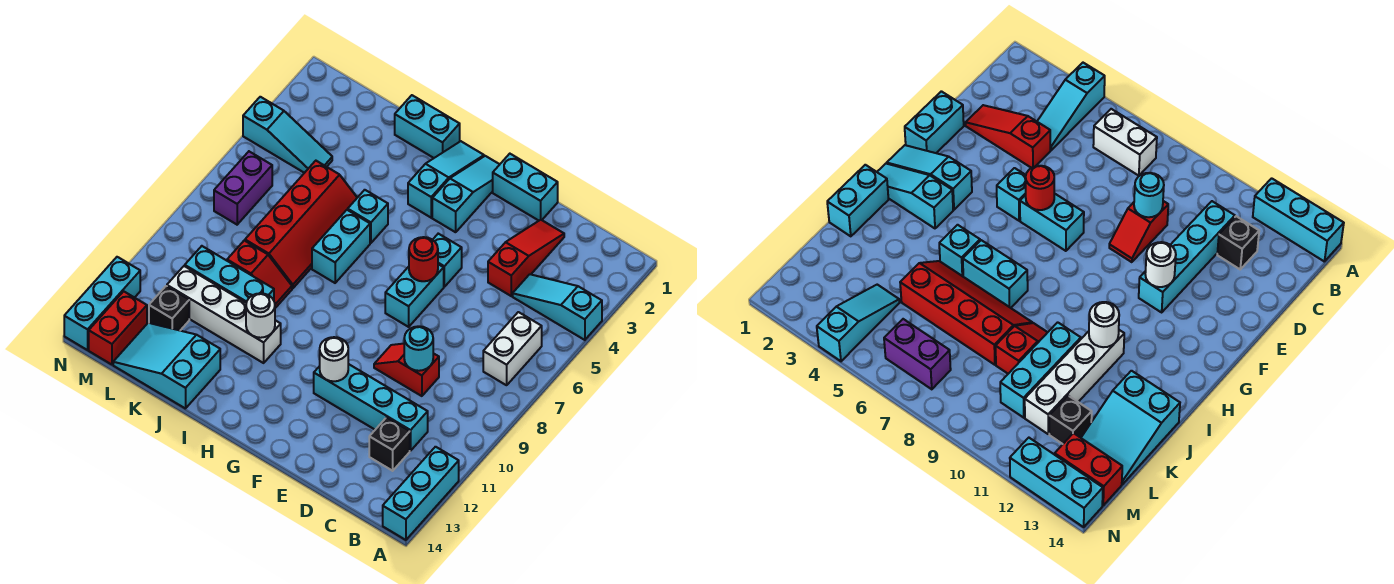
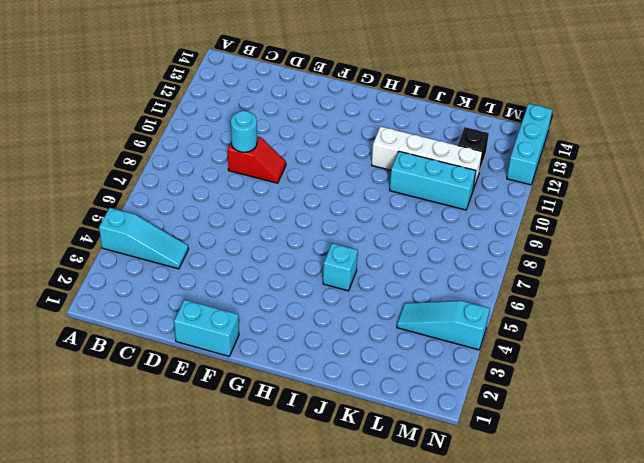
none -> cyan 1x3 brick [383,447,459,540]
none -> white 1x2 brick [483,312,542,385]
none -> cyan 1x4 brick [314,364,428,451]

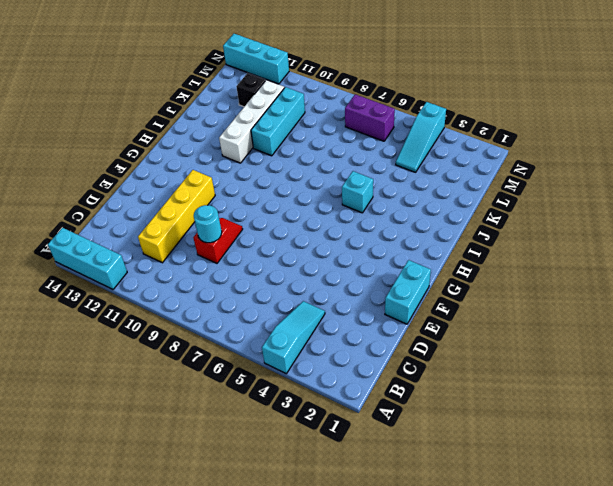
yellow 1x4 brick [138,170,215,263] -> cyan 1x4 brick [314,364,428,451]
none -> white 1x2 brick [483,312,542,385]
none -> black 1x1 brick [369,417,410,471]
none -> red 1x3 slope [488,220,564,296]

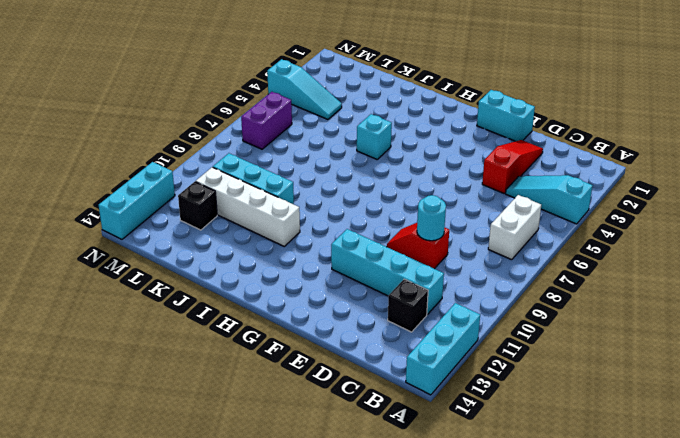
none -> cyan 1x1 brick [433,234,462,287]
none -> cyan 1x2 brick [385,264,444,327]
none -> cyan 1x3 slope [432,156,500,232]

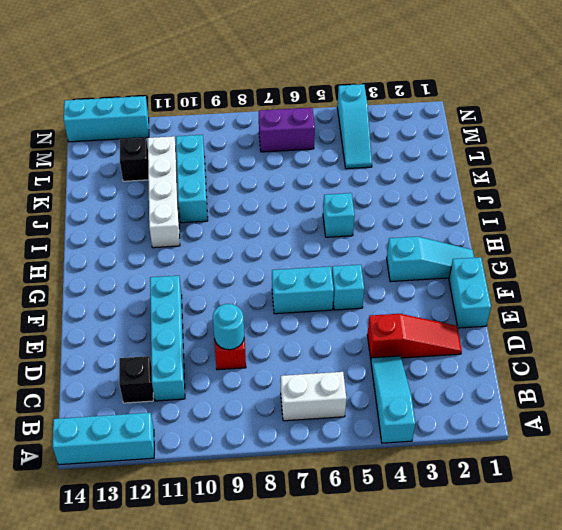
none -> cyan 1x3 slope [408,141,484,218]
none -> cyan 1x2 brick [395,95,460,158]
none -> cyan 1x2 brick [312,210,370,283]

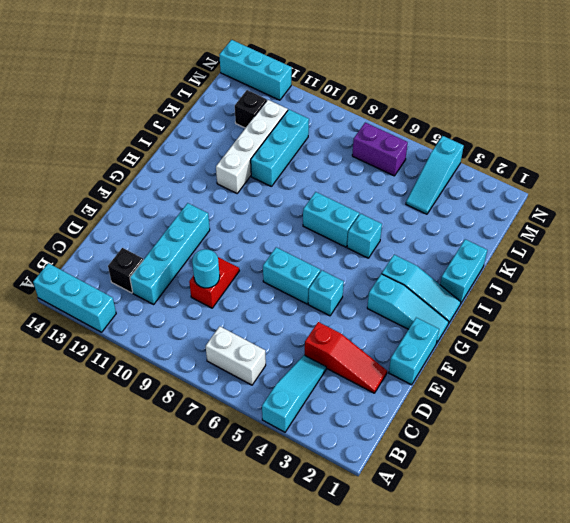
none -> red 2x4 slope [245,161,357,289]
none -> red 1x2 slope [227,241,292,308]
none -> cyan 2x3 slope [113,323,220,409]

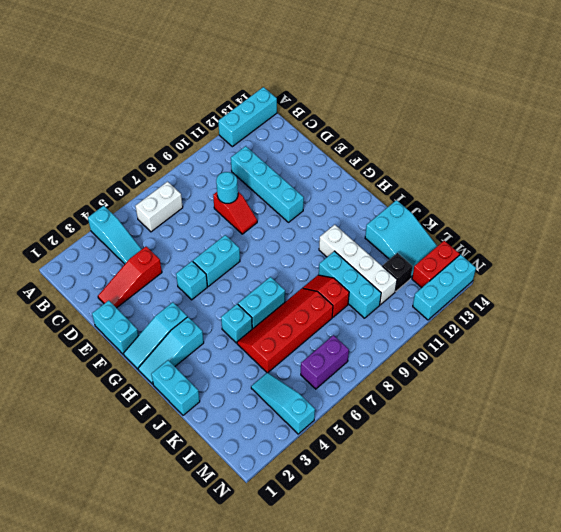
none -> black 1x1 brick [369,417,410,471]
none -> red 1x1 round brick [409,237,438,281]
none -> white 1x1 round brick [320,337,348,381]

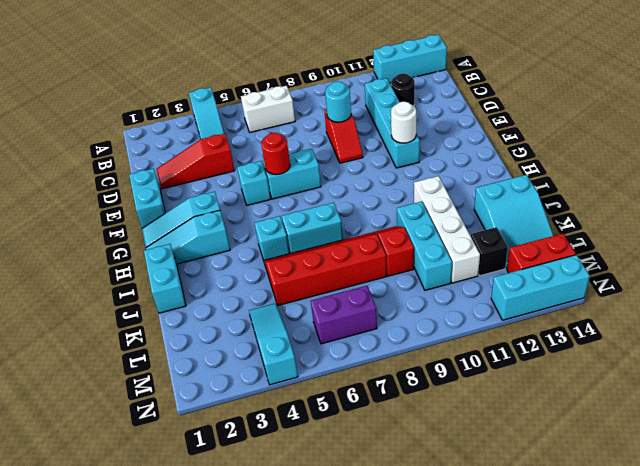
black 1x1 round brick [391,73,415,106] -> black 1x1 brick [369,417,410,471]
none -> white 1x1 round brick [246,293,275,338]

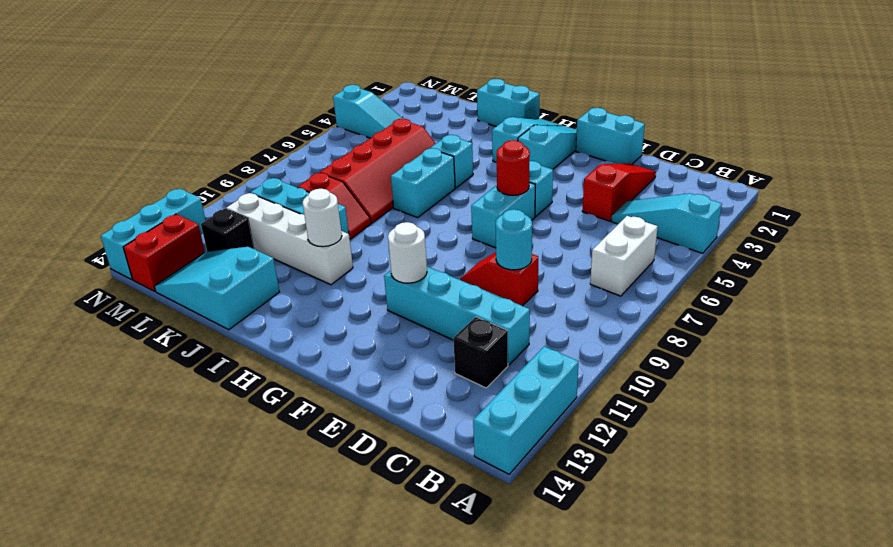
none -> purple 1x2 brick [214,152,272,225]

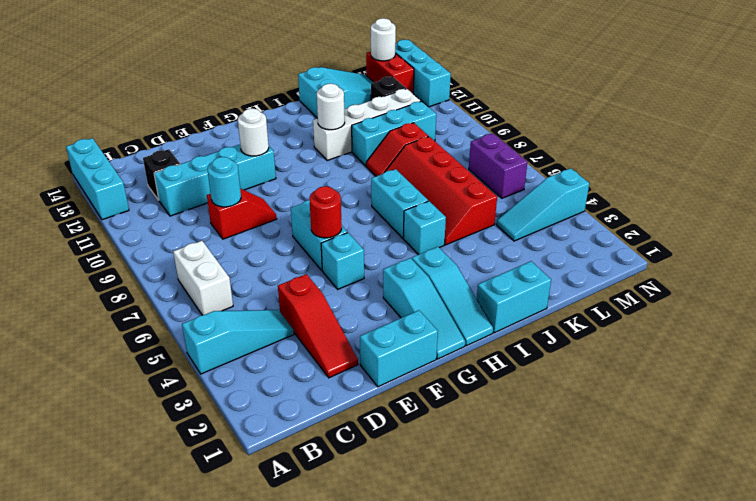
white 1x1 round brick [371,18,396,61] -> none

